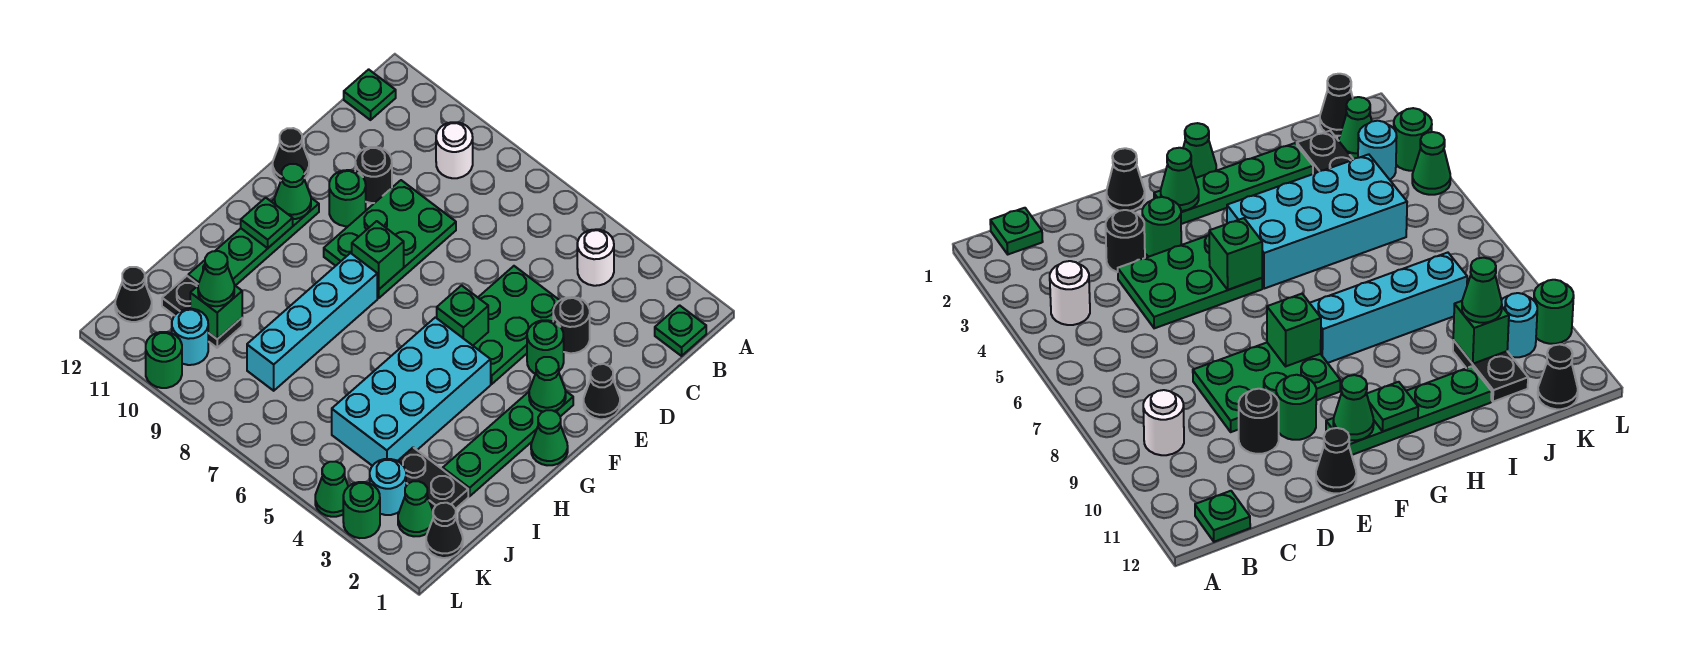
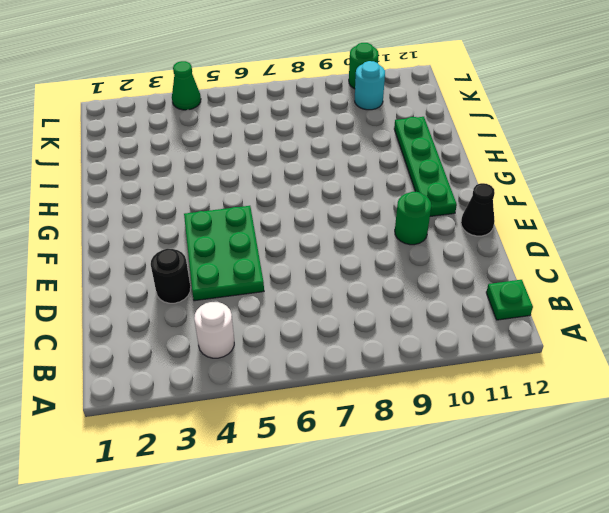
none -> green 1x1 plate [655,305,706,356]
none -> white 1x1 round brick [436,122,473,178]
none -> green 2x3 plate [324,180,456,298]
none -> black 1x1 round brick [355,147,392,203]

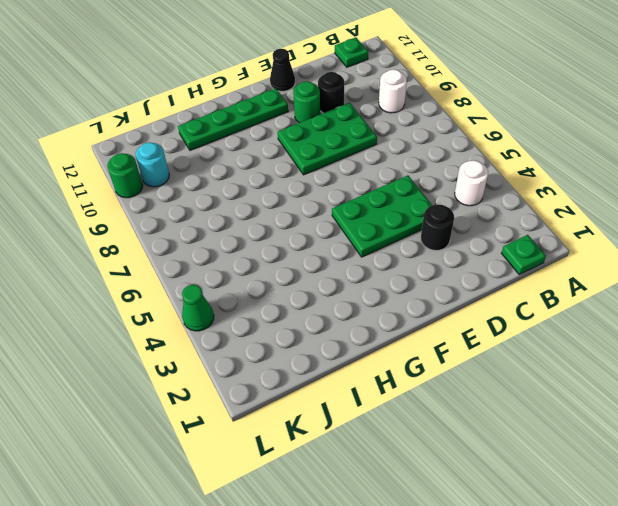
none -> black 1x1 cone [584,364,620,419]
none -> green 1x1 round brick [527,320,564,374]
none -> green 1x4 plate [443,391,573,496]
none -> green 1x1 cone [531,410,568,465]

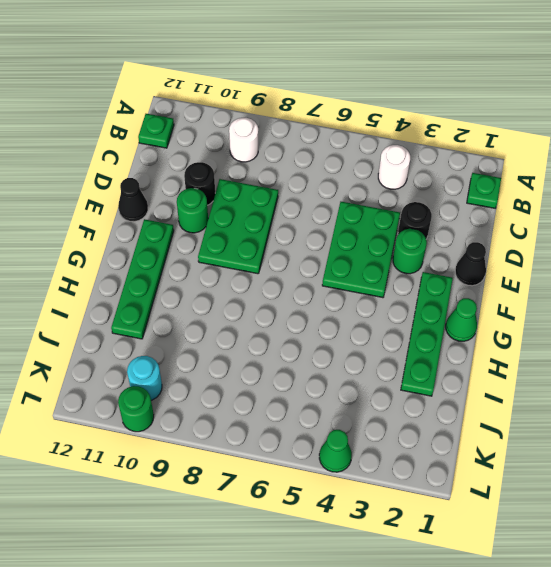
none -> cyan 2x4 brick [332,317,491,466]
none -> cyan 1x4 brick [247,253,377,391]
none -> black 1x2 plate [398,447,468,510]
none -> black 1x2 plate [162,276,242,348]

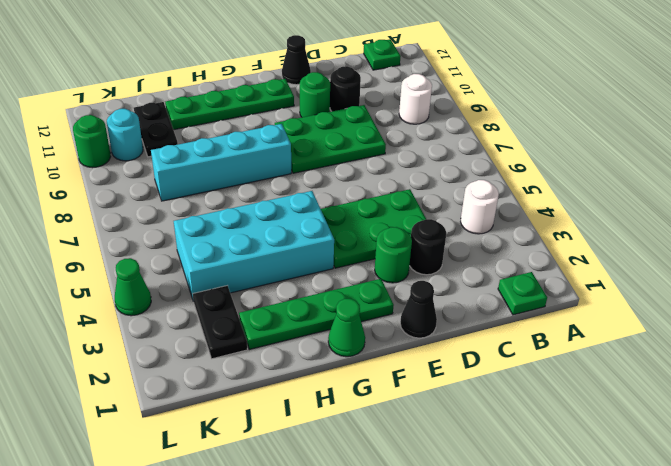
none -> black 1x1 cone [426,503,463,558]
none -> green 1x1 cone [398,481,433,536]
none -> cyan 1x1 round brick [370,459,406,515]
none -> black 1x1 cone [115,267,152,322]

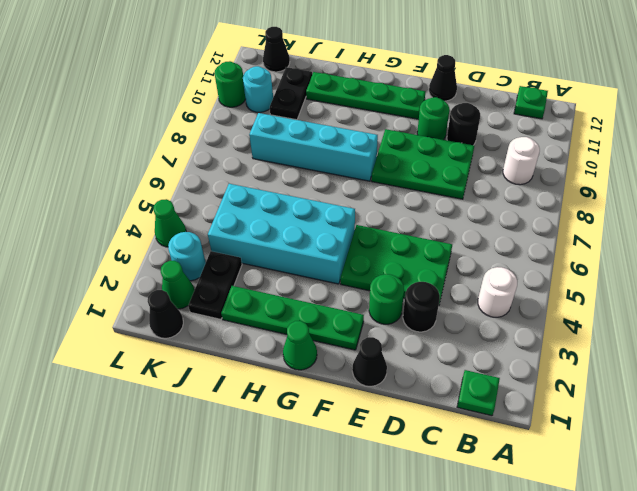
none -> green 1x1 round brick [343,482,380,538]
none -> green 1x1 cone [529,357,566,412]
none -> green 1x1 brick [437,285,488,345]
none -> green 1x1 brick [352,221,404,290]

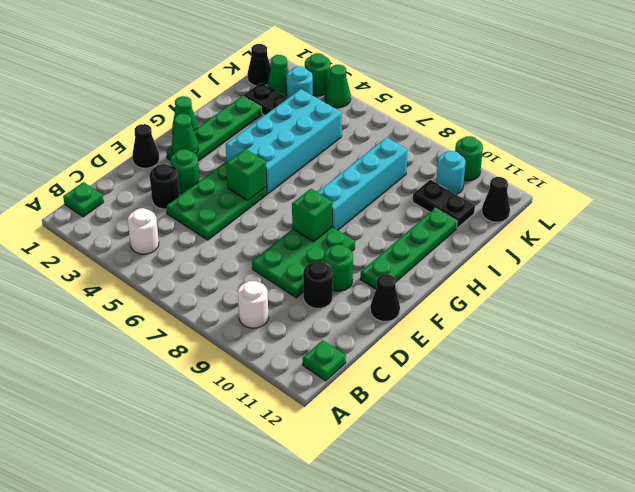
none -> green 1x1 cone [275,164,311,219]
none -> green 1x1 plate [241,198,293,248]
none -> green 1x1 brick [190,285,242,339]
none -> green 1x1 cone [198,251,234,306]

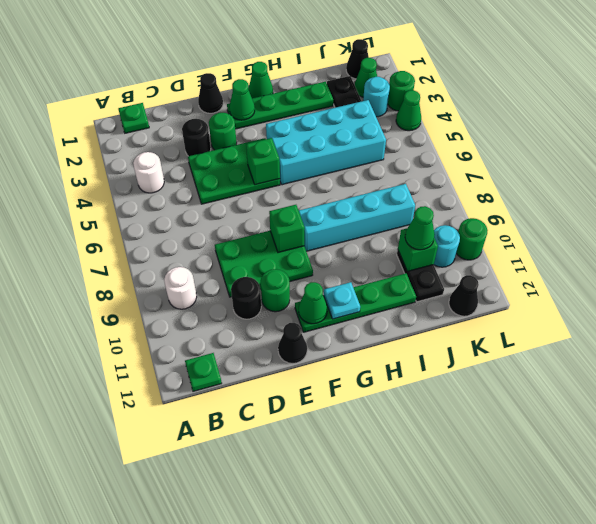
cyan 1x1 plate [324,282,360,319] -> green 1x1 plate [241,198,293,248]

